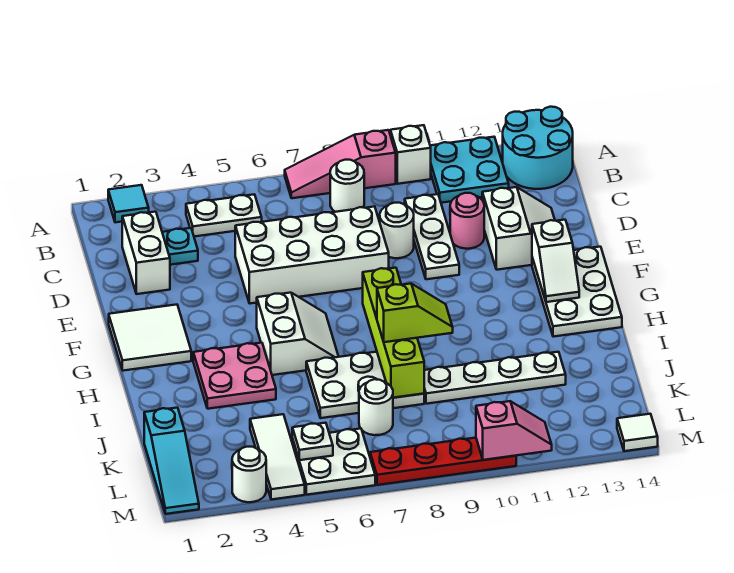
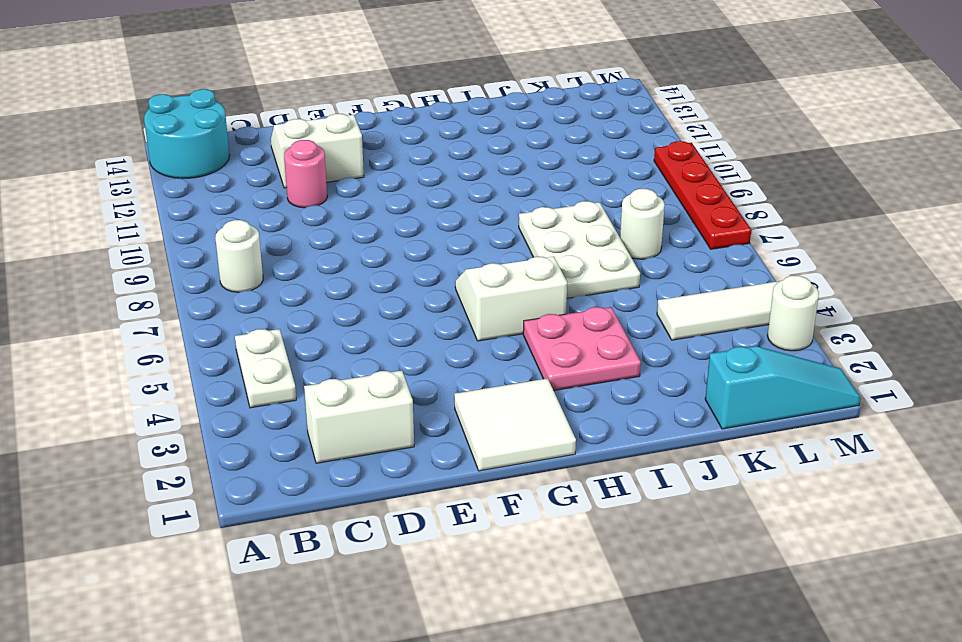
none -> cyan 1x1 tile [108,185,149,222]
none -> pink 1x3 slope [285,130,396,198]
none -> white 1x1 brick [390,125,431,184]
none -> cyan 2x2 plate [430,137,509,203]

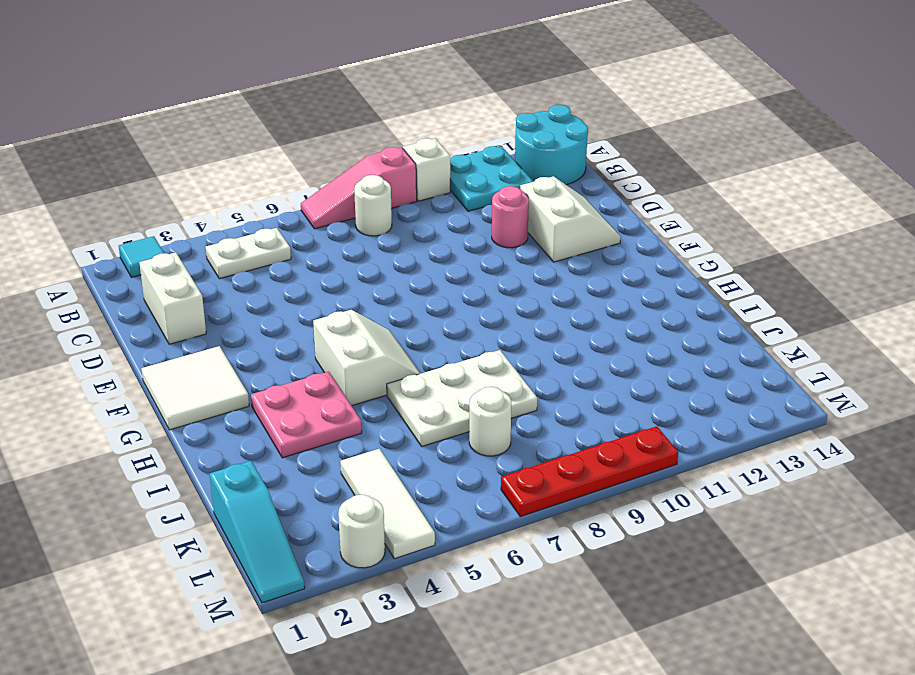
none -> cyan 1x1 plate [162,228,198,265]
none -> white 1x3 plate [405,194,459,279]
none -> white 2x4 brick [235,207,389,303]
none -> white 1x1 round brick [380,203,414,258]

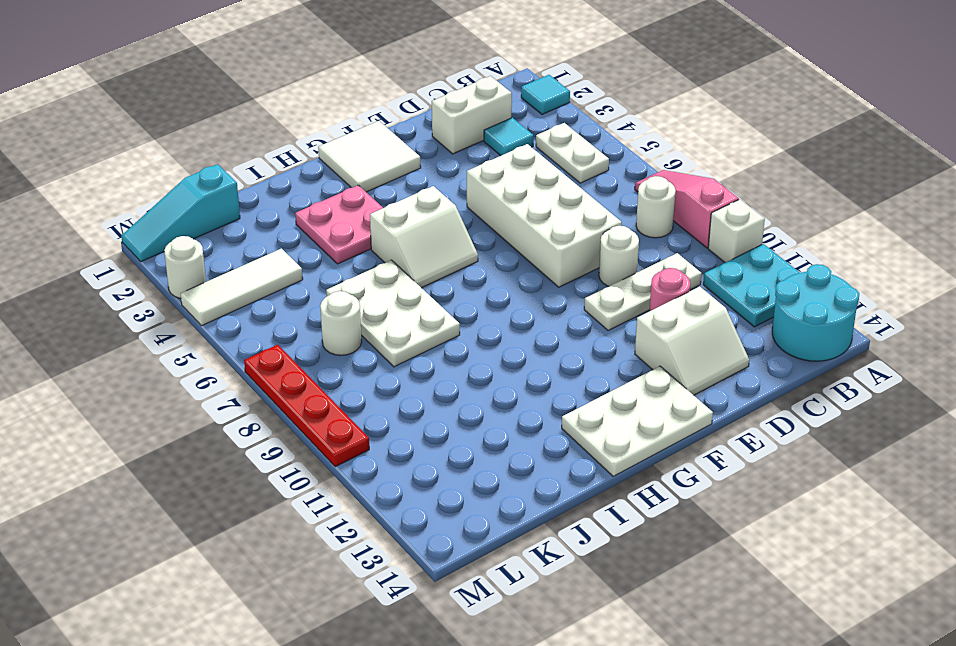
cyan 1x1 tile [484,118,534,156] -> cyan 1x1 plate [162,228,198,265]
none -> white 1x4 plate [424,352,566,404]
none -> white 2x2 plate [292,429,375,495]
none -> white 1x1 tile [617,414,658,451]
none -> white 1x2 slope [532,220,579,302]

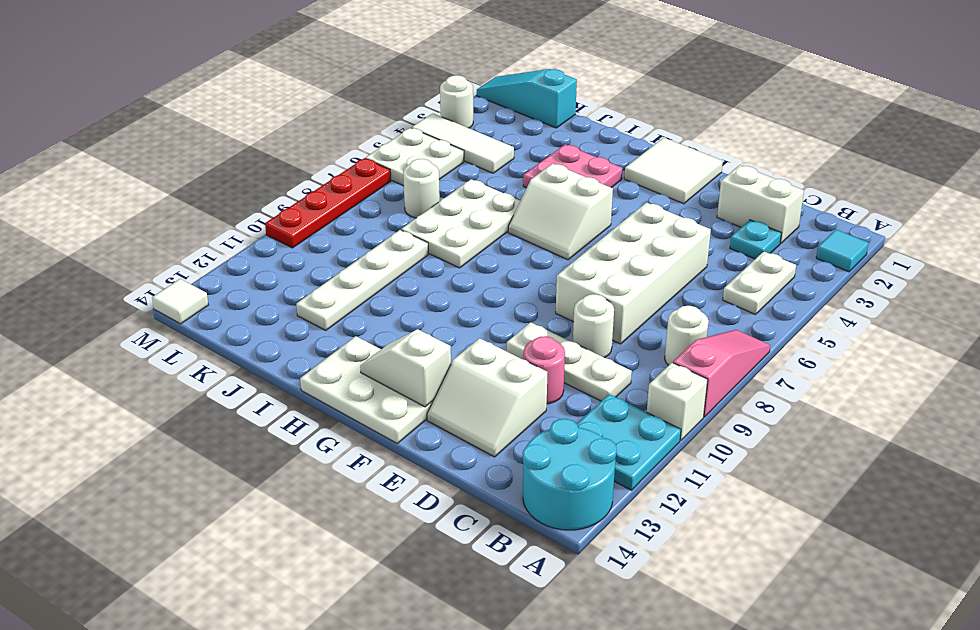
none -> lime 1x4 brick [363,268,424,398]
none -> white 1x1 plate [292,423,333,460]
none -> pink 1x2 slope [476,401,552,460]
none -> lime 1x2 slope [377,284,453,342]

